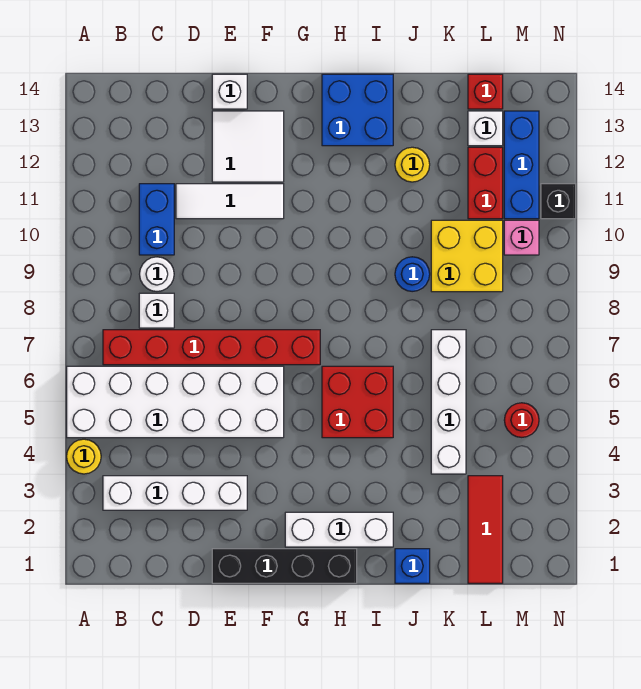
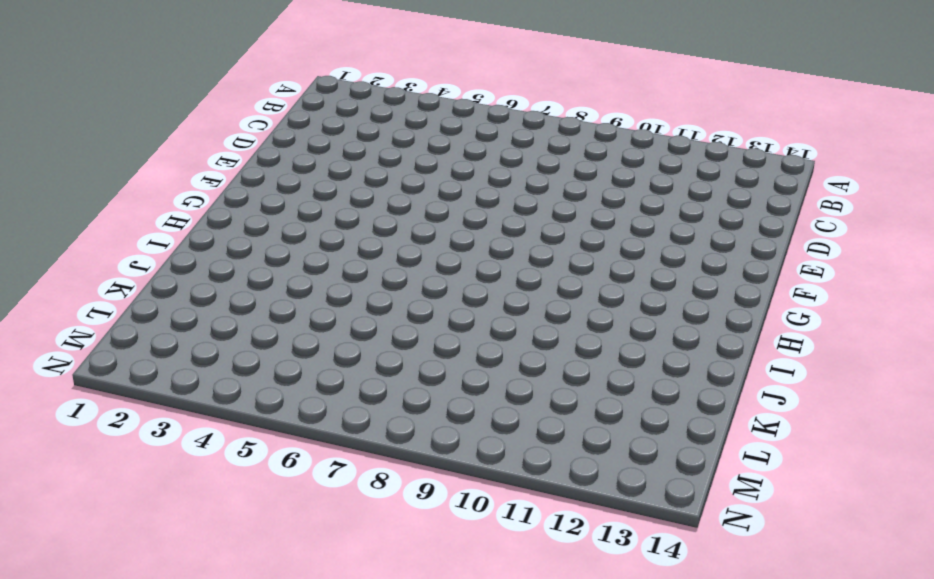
none -> yellow 1x1 round brick [67,439,101,474]
none -> white 2x6 brick [67,366,284,438]
none -> white 1x4 brick [103,476,247,510]

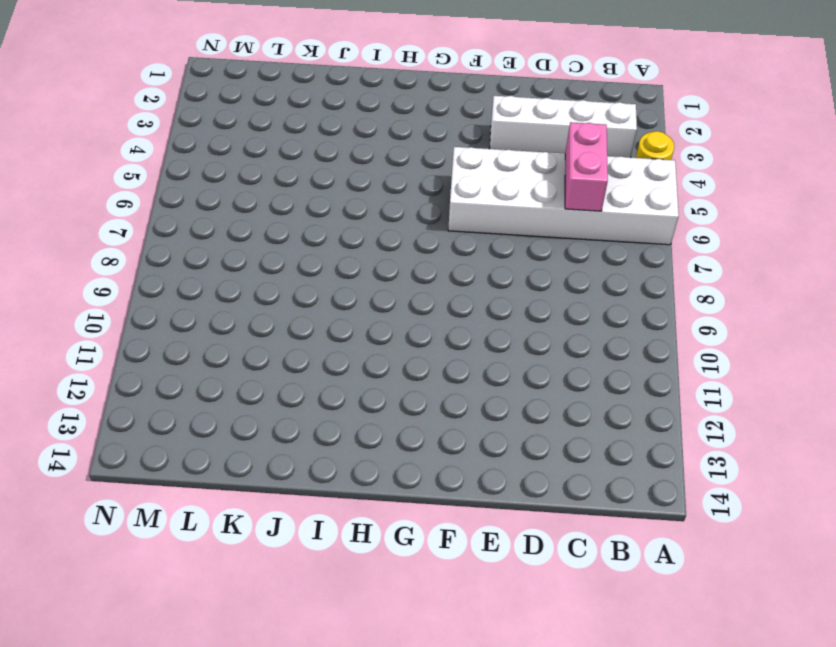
pink 1x2 brick [565,122,608,211] -> none
none -> red 1x6 brick [103,330,320,365]
none -> white 1x1 brick [139,293,174,328]
none -> white 1x1 round brick [140,257,174,291]

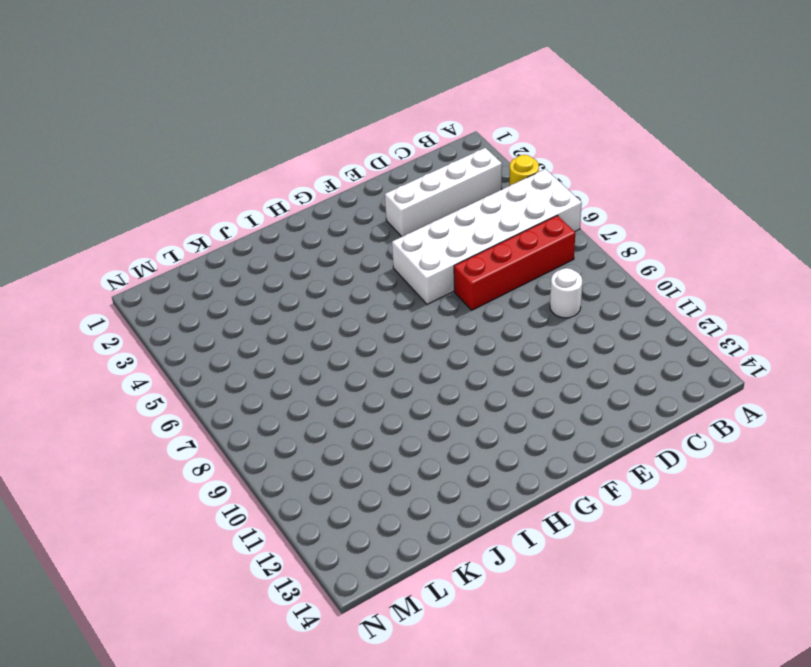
red 1x4 brick [454,215,575,310] -> red 1x6 brick [103,330,320,365]
none -> white 1x1 brick [139,293,174,328]
none -> blue 1x2 brick [139,184,174,255]
none -> white 1x3 tile [176,184,284,219]

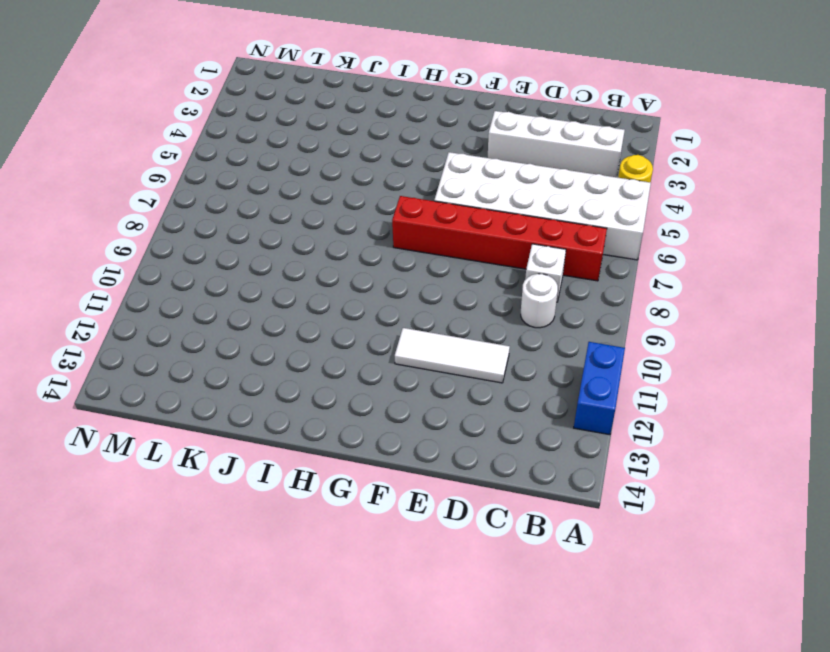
blue 1x2 brick [574,342,625,435] -> blue 1x2 brick moved to [139,184,174,255]
none -> black 1x4 brick [212,549,357,583]
none -> white 2x2 tile [212,111,284,182]
none -> white 1x1 brick [212,74,247,109]

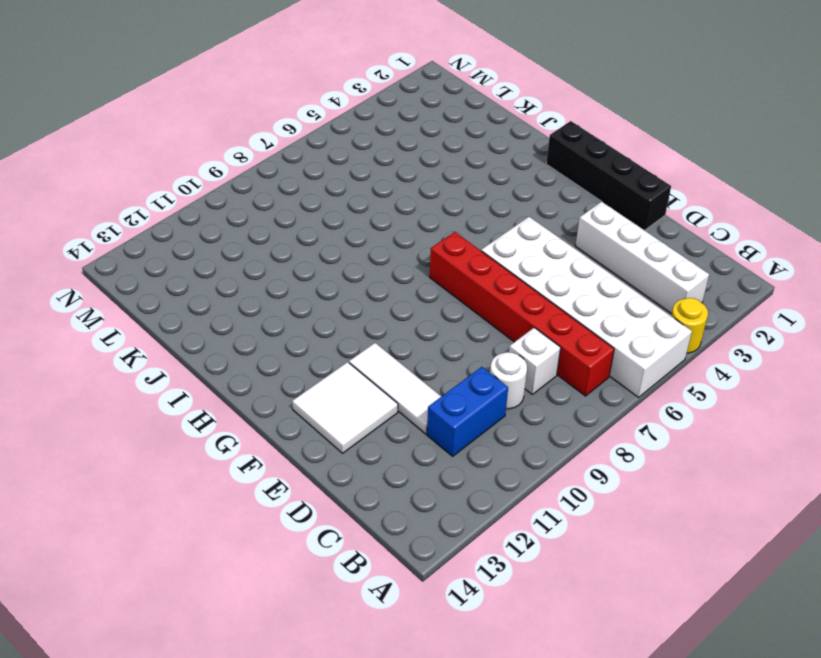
none -> white 1x1 brick [212,74,247,109]
none -> white 1x3 brick [285,512,393,547]
none -> red 2x2 brick [322,366,393,438]

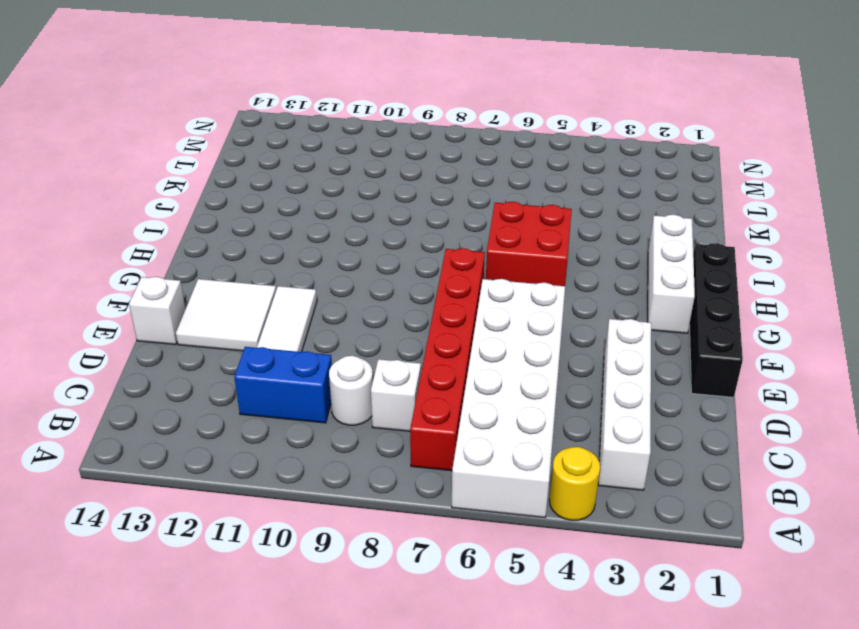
none -> blue 2x2 brick [322,74,393,146]
none -> blue 1x1 brick [395,549,430,583]
none -> blue 1x1 round brick [395,257,430,292]

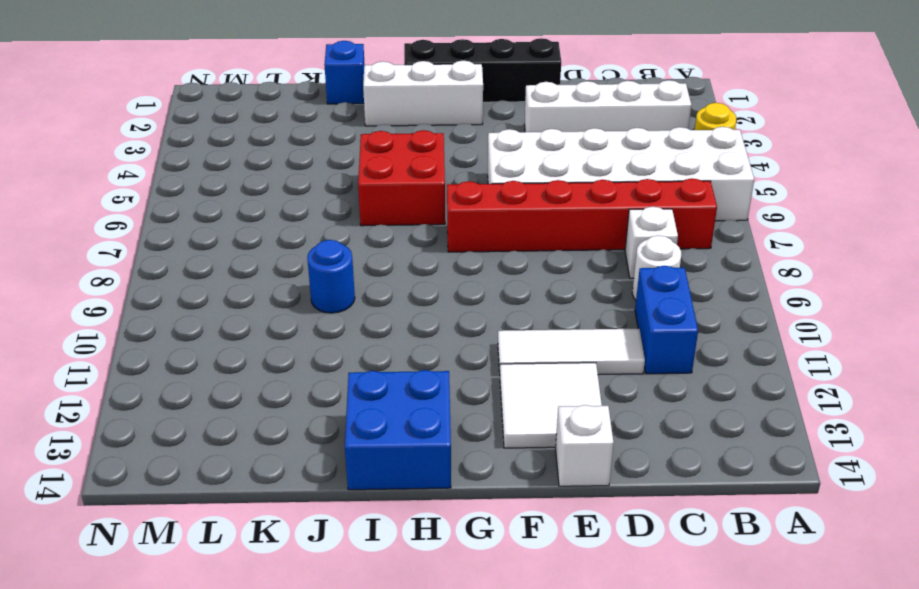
none -> yellow 1x1 round brick [395,147,430,182]
none -> white 1x4 brick [431,330,466,474]
none -> yellow 2x2 brick [431,220,503,292]

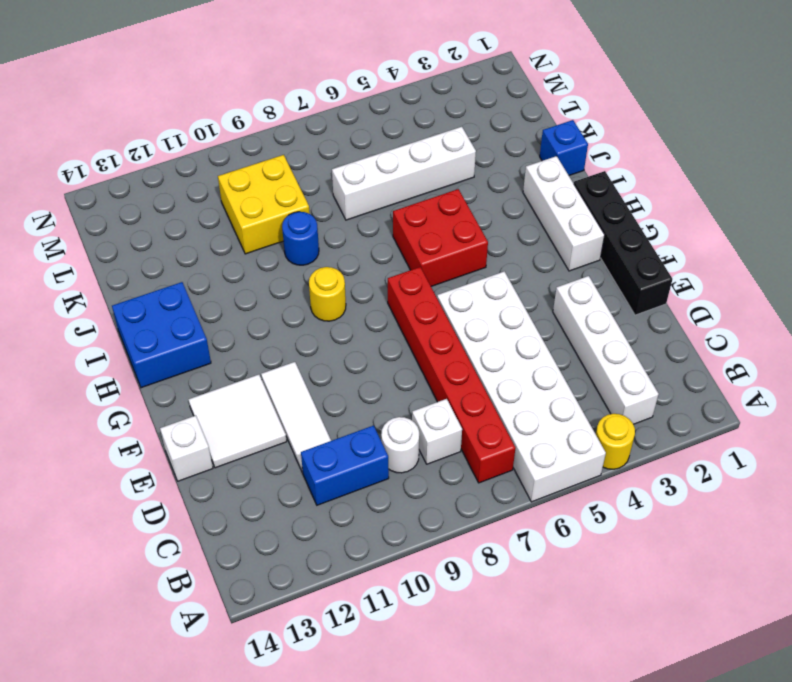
yellow 1x1 round brick [309,267,346,321] -> yellow 1x1 round brick moved to [395,147,430,182]
none -> red 1x3 tile [468,476,503,583]
none -> red 1x2 brick [468,147,503,219]
none -> white 1x1 brick [468,111,503,146]

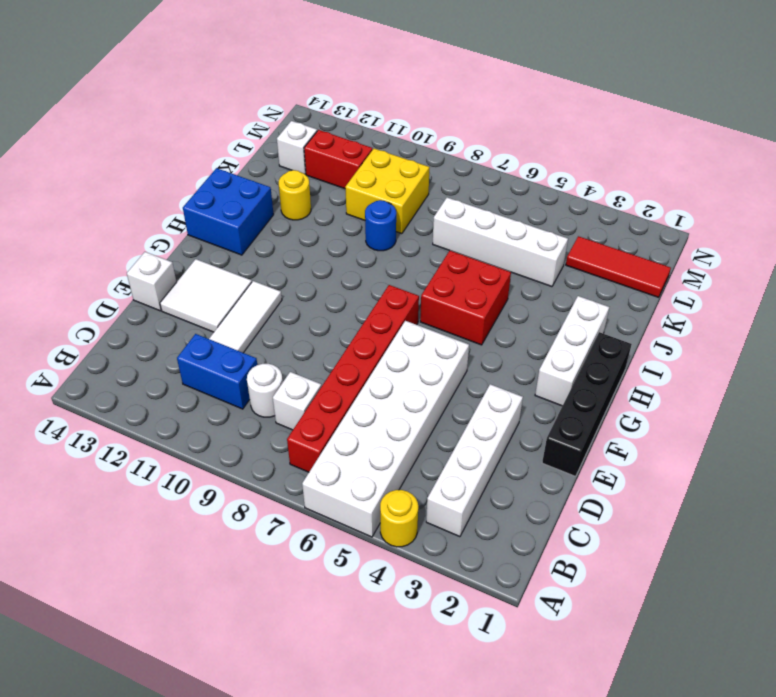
none -> blue 1x1 brick [395,549,430,583]
none -> red 1x1 brick [468,74,503,109]
none -> red 1x1 round brick [504,403,539,437]

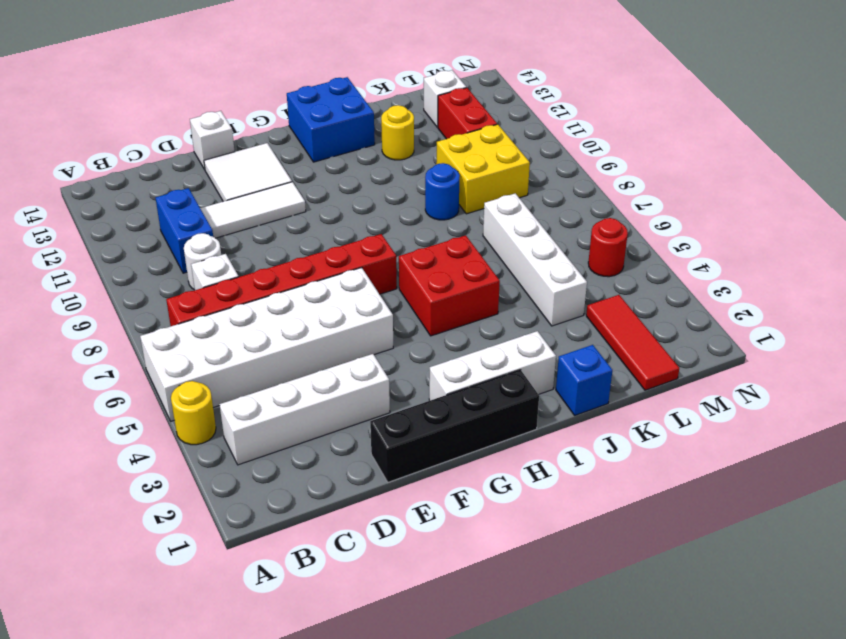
none -> red 1x1 brick [468,74,503,109]
none -> pink 1x1 brick [504,220,539,255]
none -> blue 1x3 brick [504,111,539,219]

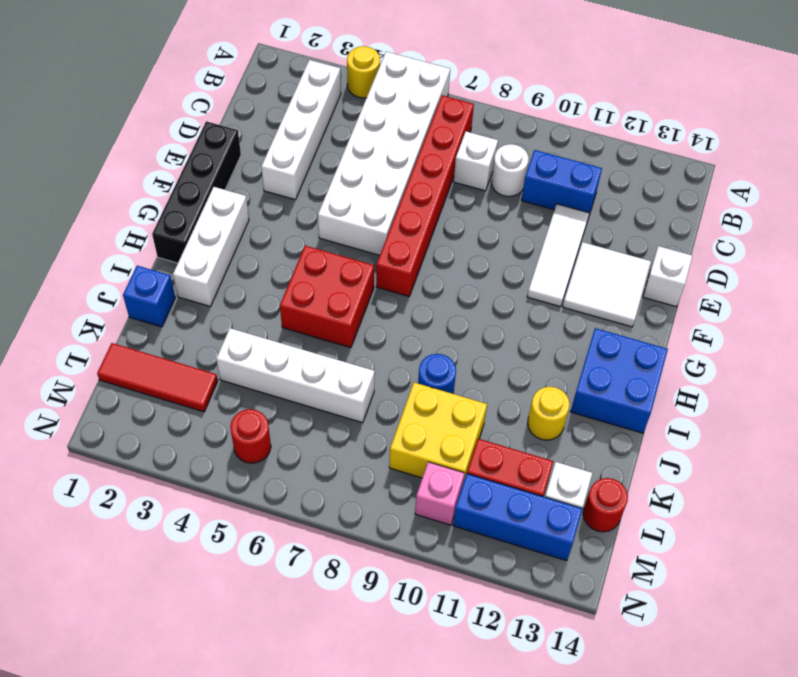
red 1x1 round brick [583,478,628,532] -> red 1x1 brick [468,74,503,109]
none -> black 1x1 brick [541,184,576,219]

